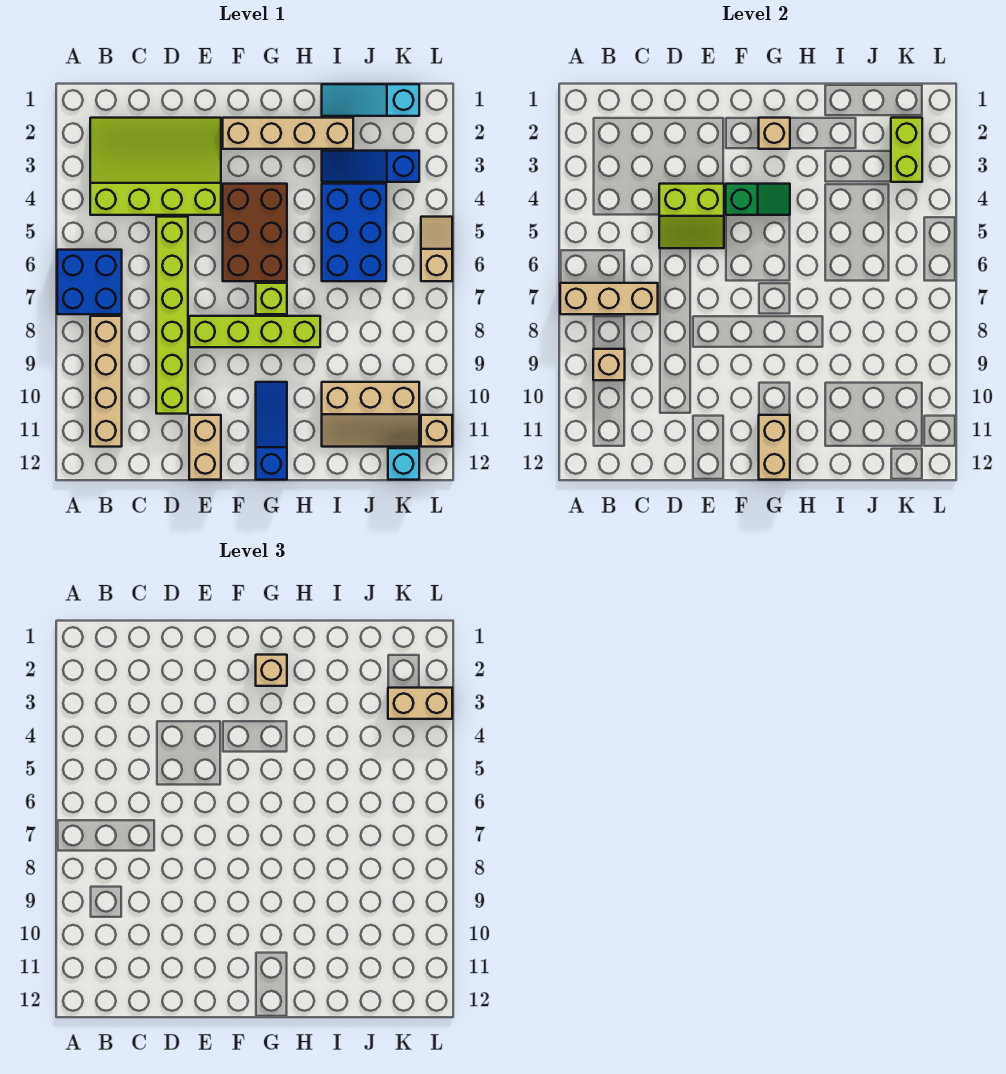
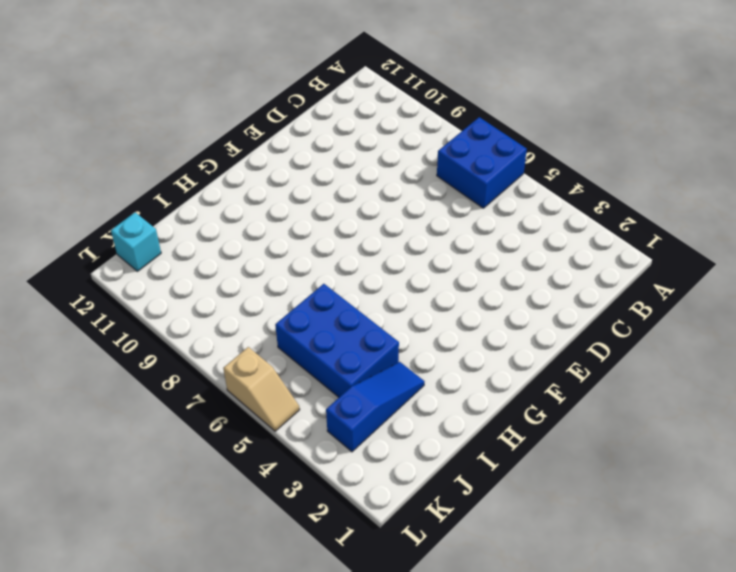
none -> lime 3x4 slope [90,118,221,215]
none -> tan 1x4 brick [90,316,122,447]
none -> lime 1x6 brick [156,217,188,414]

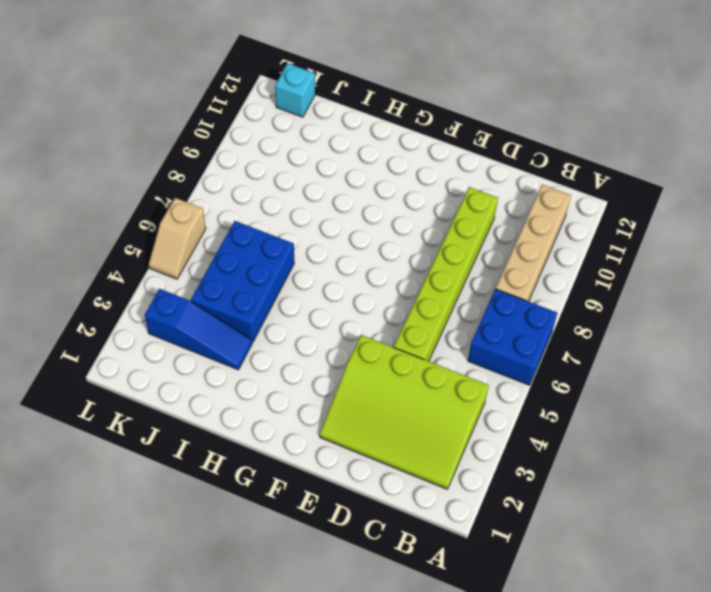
none -> lime 1x4 brick [189,316,320,347]
none -> tan 1x2 brick [189,415,221,480]
none -> tan 1x4 brick [223,118,353,149]

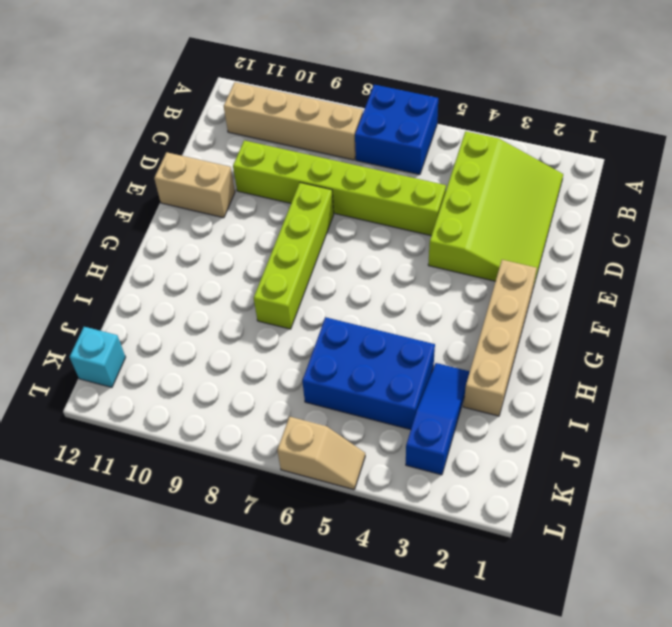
none -> brown 2x3 brick [223,184,287,281]
none -> lime 1x1 brick [256,283,287,314]
none -> blue 1x3 slope [256,382,287,480]

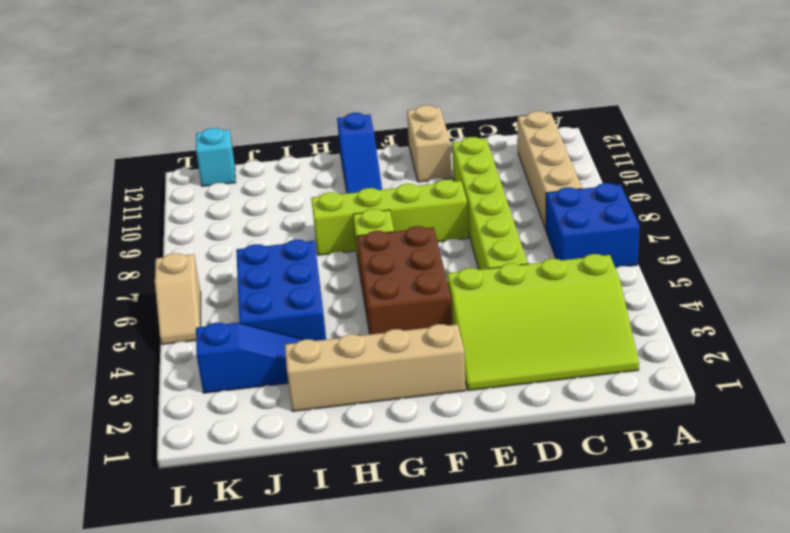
none -> cyan 1x3 slope [322,84,419,116]
none -> tan 2x3 slope [322,382,419,447]
none -> tan 1x1 brick [421,415,452,447]

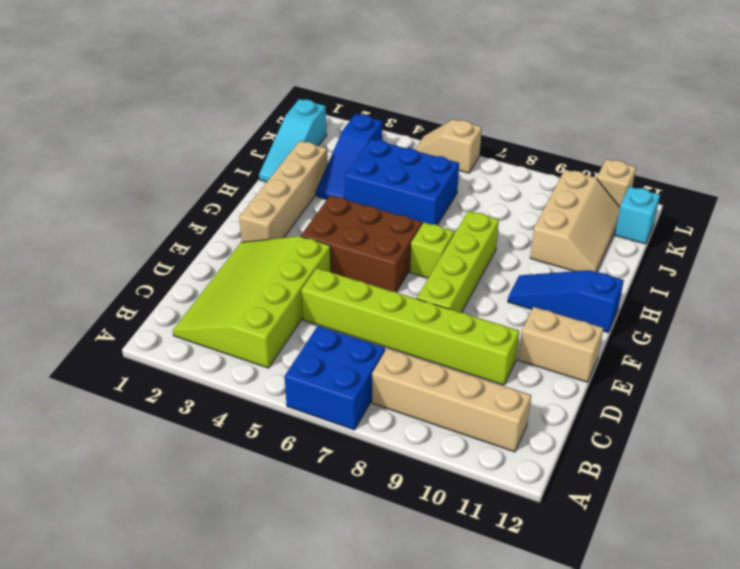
none -> tan 1x3 brick [560,283,658,314]
none -> tan 1x1 brick [593,349,625,380]
none -> lime 2x2 slope [659,184,724,248]

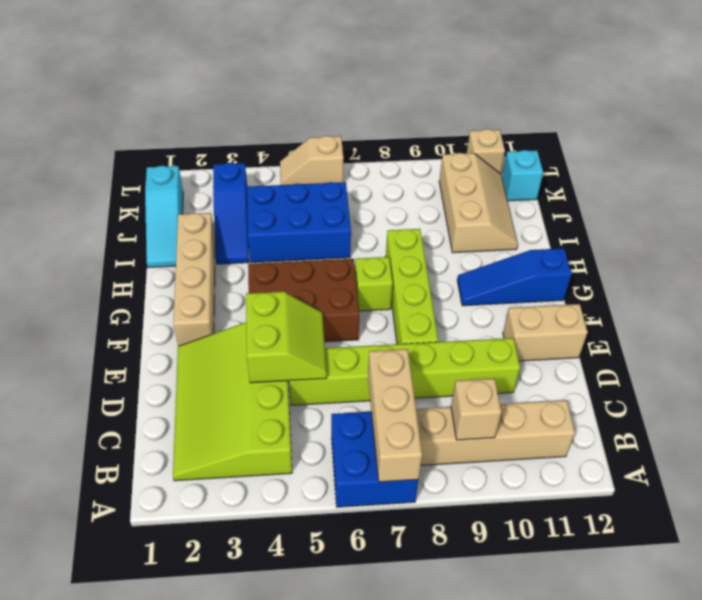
none -> green 1x2 slope [726,184,790,215]
none -> tan 1x1 brick [759,118,790,149]
none -> tan 1x2 brick [759,415,790,480]

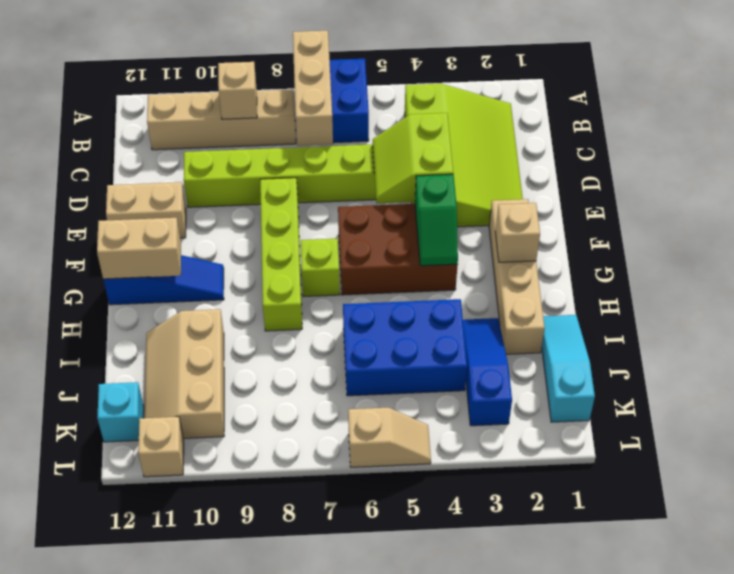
none -> lime 1x2 brick [891,118,922,182]
none -> tan 1x1 brick [256,655,287,686]
none -> tan 1x2 brick [388,688,452,719]

